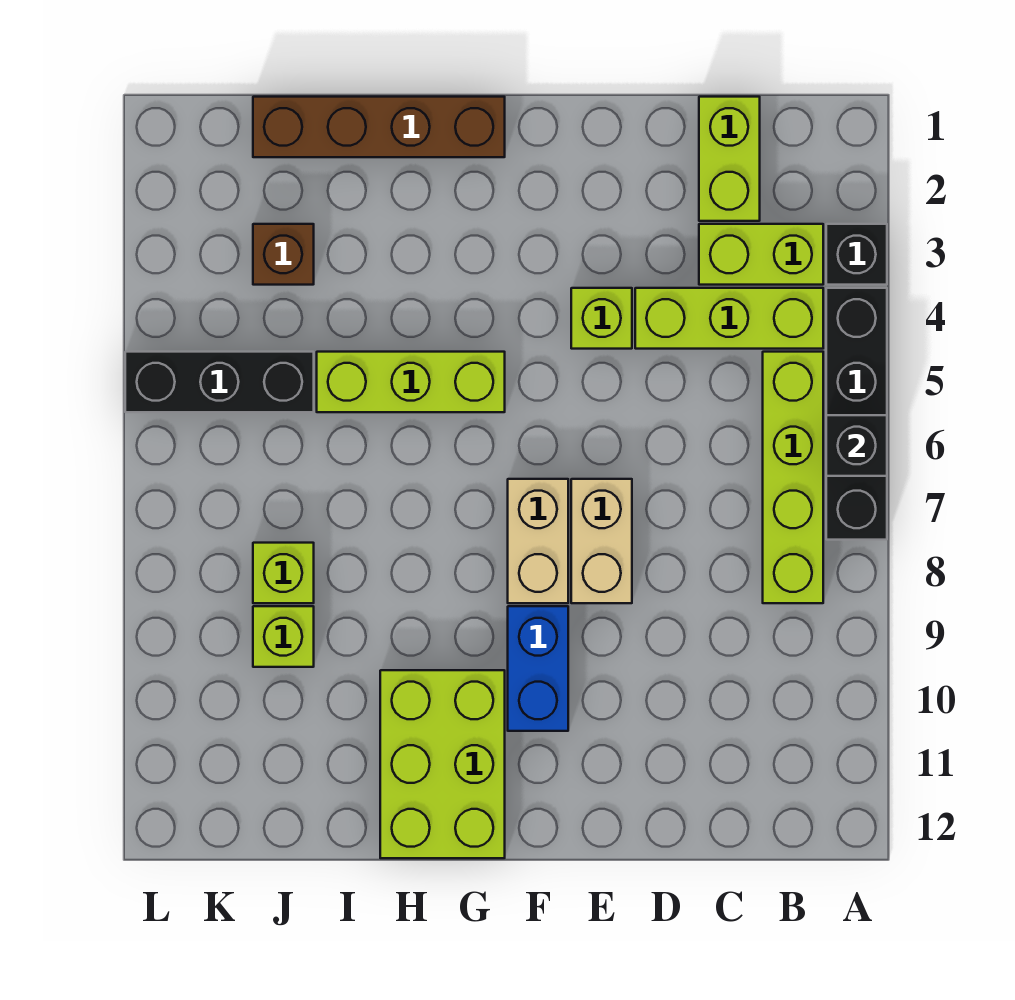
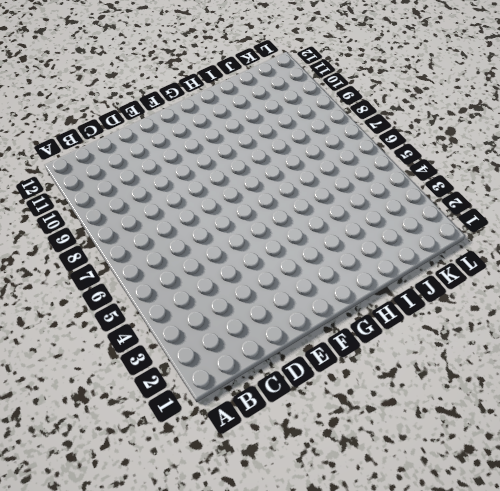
none -> black 1x1 brick [826,224,887,285]
none -> black 1x4 brick [826,288,887,540]
none -> lime 1x2 brick [699,224,823,285]

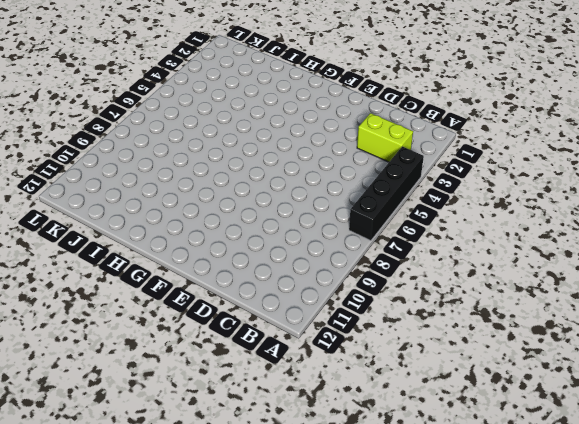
none -> black 1x1 brick [826,224,887,285]
none -> lime 1x3 brick [635,288,823,349]
none -> lime 1x4 brick [763,352,823,603]

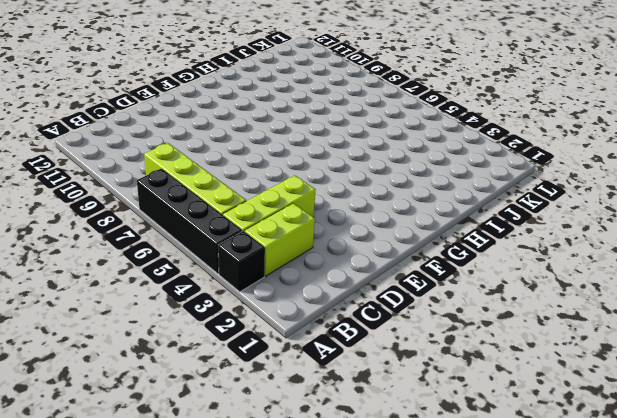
none -> lime 1x2 brick [699,97,760,221]
none -> lime 1x1 brick [571,288,632,349]
none -> tan 1x2 brick [571,479,632,603]

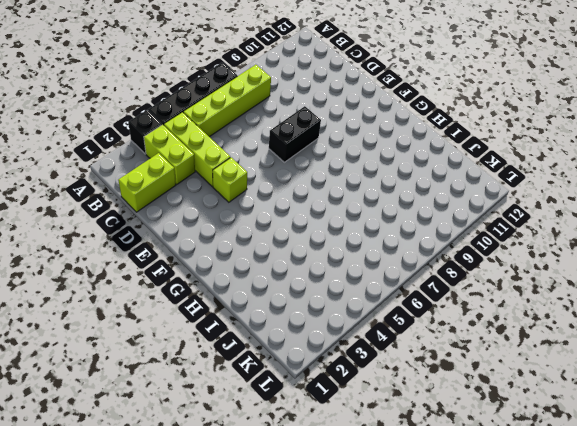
black 1x2 brick [269,106,321,162] -> tan 1x2 brick [571,479,632,603]
none -> tan 1x2 brick [508,479,568,603]
none -> blue 1x2 brick [508,606,568,731]
none -> brown 1x4 brick [253,97,505,157]

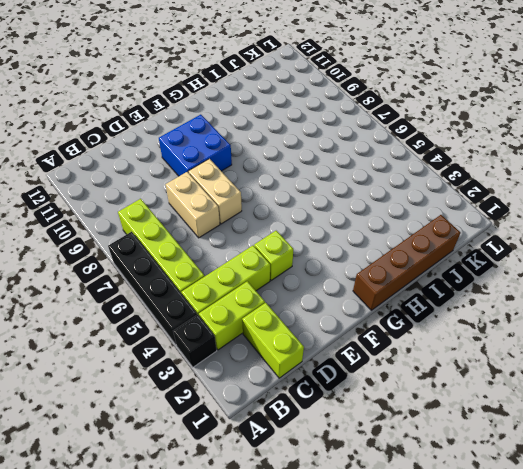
tan 1x2 brick [166,172,220,238] -> tan 1x2 brick moved to [508,479,568,603]
blue 2x2 brick [159,114,232,176] -> blue 1x2 brick [508,606,568,731]
none -> lime 1x3 brick [317,352,505,412]
none -> lime 2x3 brick [380,670,505,858]
none -> brown 1x1 brick [253,224,314,285]

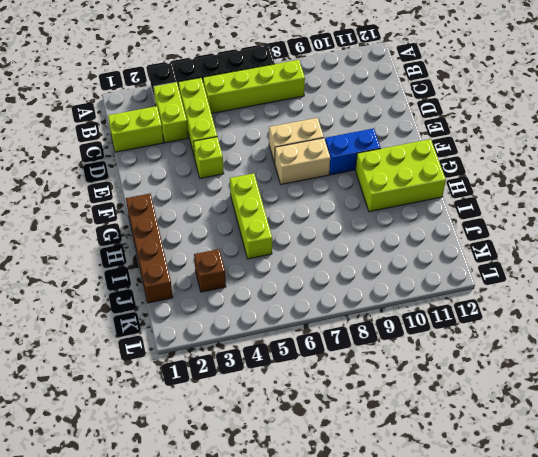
none -> black 1x3 brick [125,352,314,412]
none -> lime 1x1 brick [253,543,314,603]
none -> lime 1x1 brick [253,606,314,667]

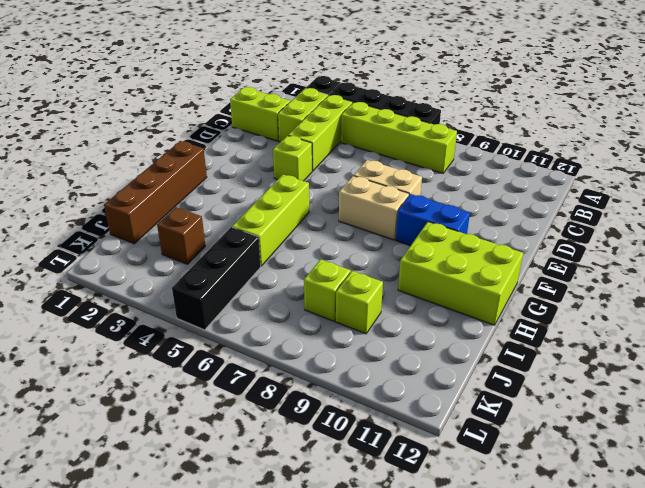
none -> black 1x1 brick [826,415,887,476]

